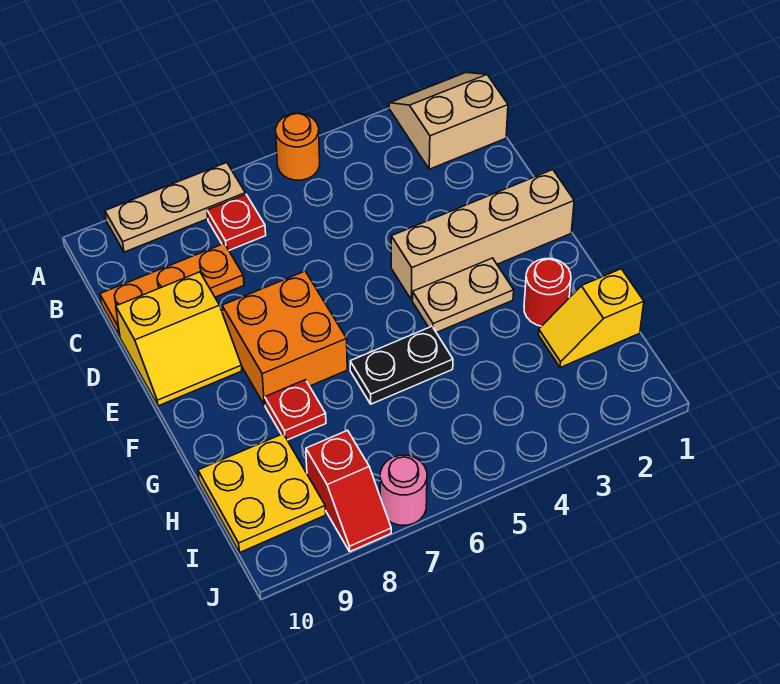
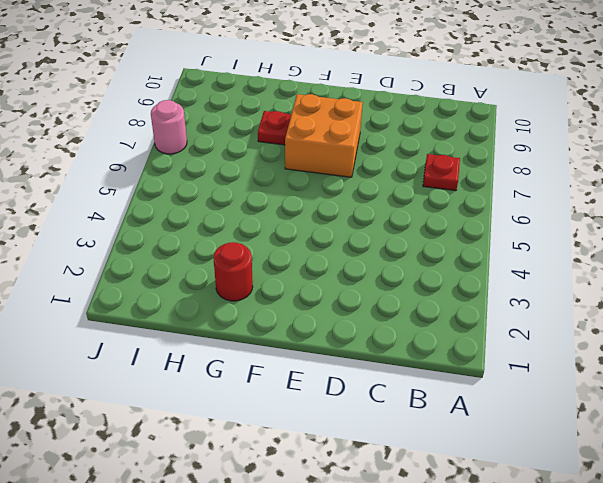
none -> tan 2x2 slope [389,73,508,169]
none -> orange 1x1 round brick [276,113,320,180]
none -> tan 1x3 plate [105,163,245,252]

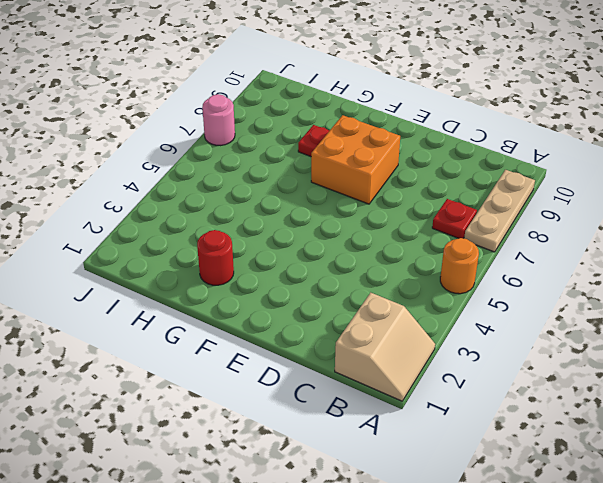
none -> orange 1x3 plate [100,244,244,336]
none -> yellow 2x2 slope [116,272,242,406]
none -> tan 1x4 brick [391,170,574,300]

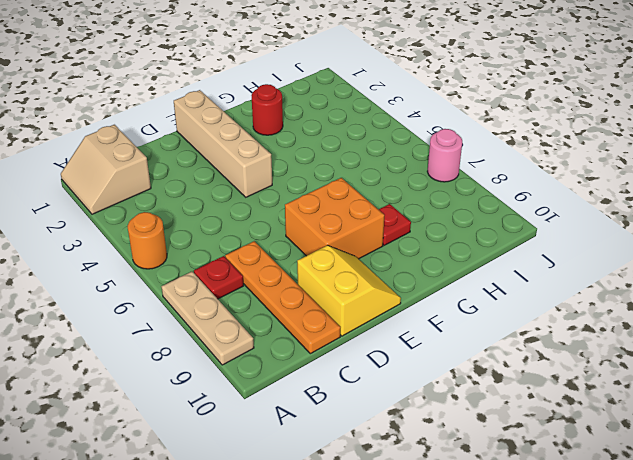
orange 1x4 plate [225,241,341,354] -> orange 1x3 plate [100,244,244,336]
none -> tan 1x2 plate [412,258,514,333]
none -> black 1x2 plate [350,326,453,404]
none -> yellow 1x2 slope [538,269,644,368]

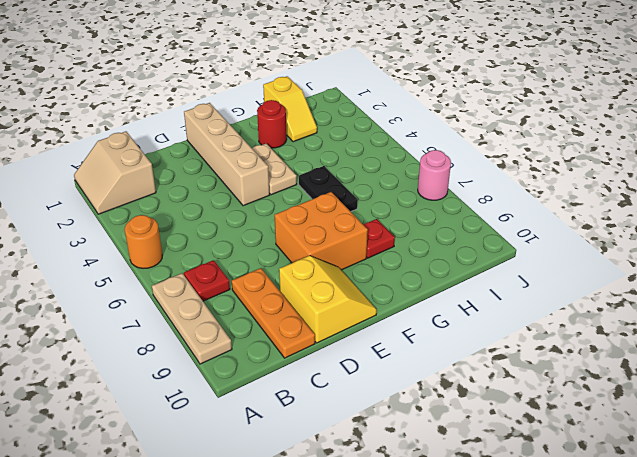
none -> yellow 2x2 plate [198,434,326,553]
none -> red 1x2 slope [306,430,391,552]

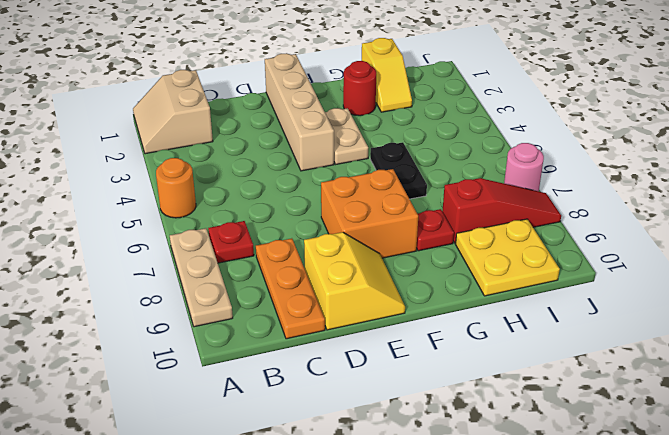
red 1x3 slope [442,178,561,243] -> red 1x2 slope [306,430,391,552]

